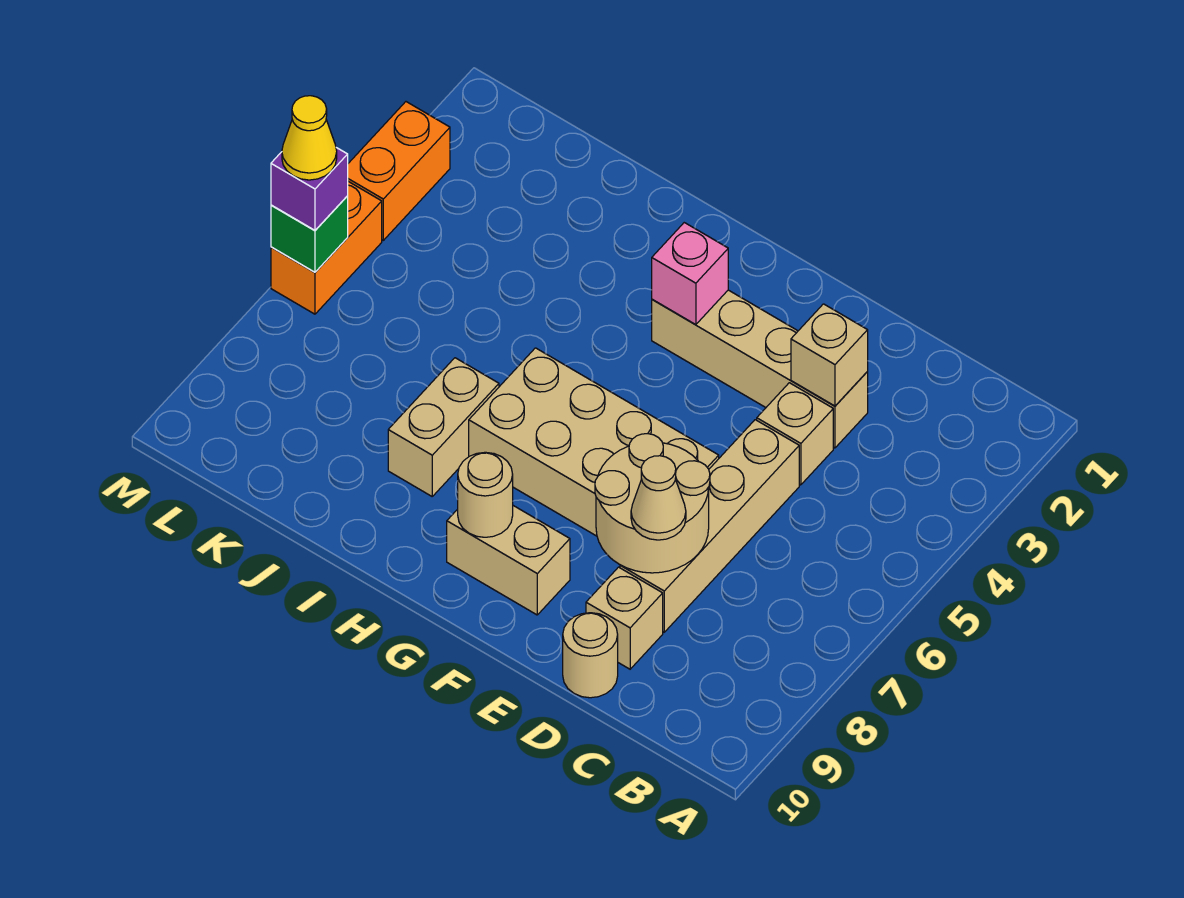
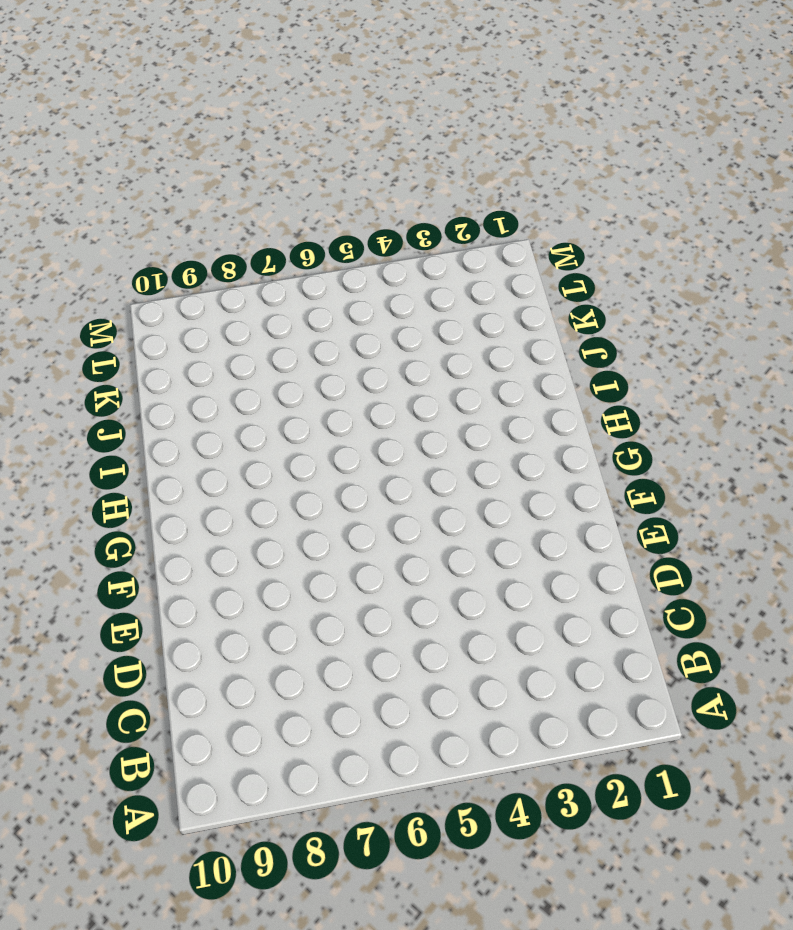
none -> tan 1x4 brick [652,290,868,448]
none -> tan 1x1 brick [757,383,833,485]
none -> tan 1x4 brick [620,420,799,632]

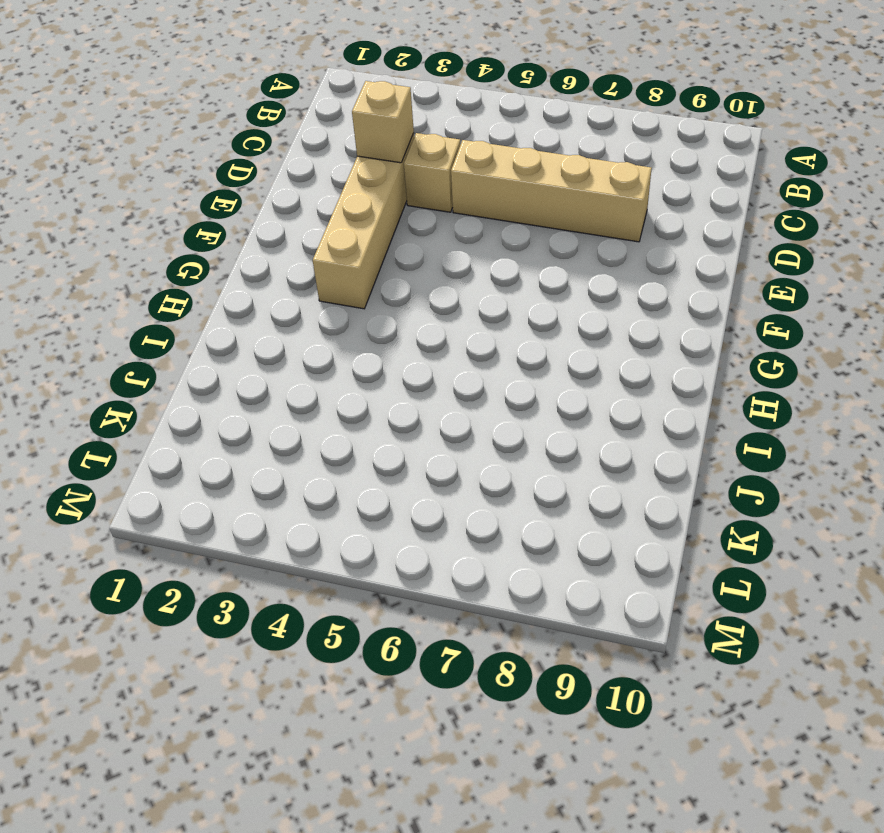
none -> tan 1x1 brick [586,567,663,669]
none -> tan 1x1 round brick [563,613,618,698]
none -> tan 2x4 brick [469,348,719,536]

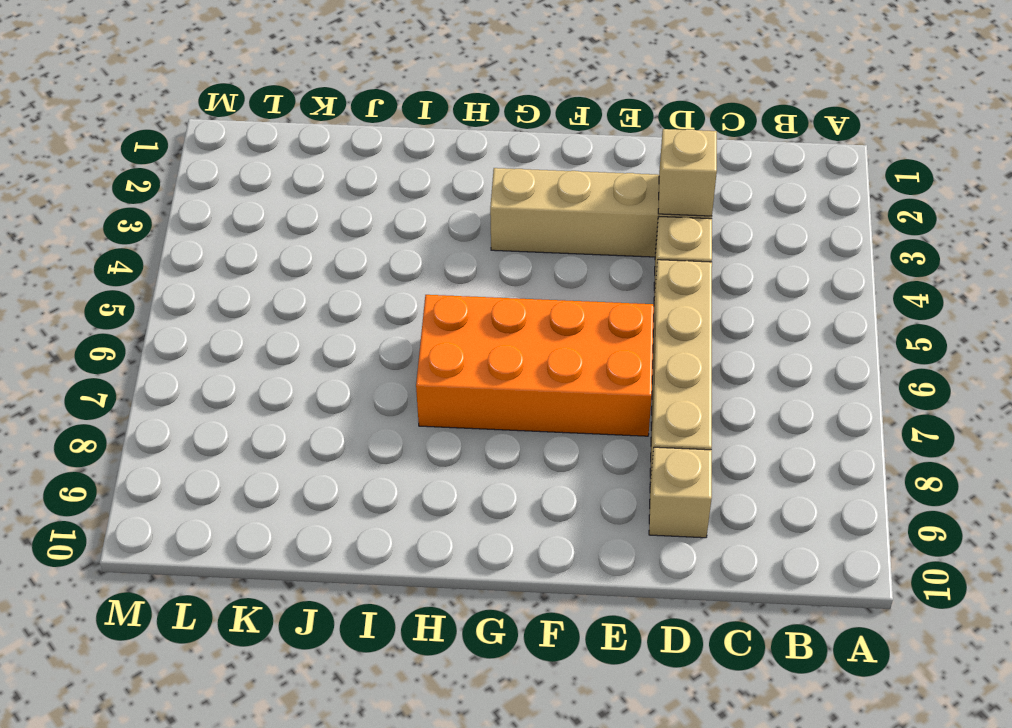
orange 2x4 brick [416,295,654,436] -> tan 2x4 brick [469,348,719,536]
none -> tan 1x1 round brick [563,613,618,698]
none -> tan 1x2 brick [447,506,570,615]
none -> tan 1x2 brick [388,358,499,496]

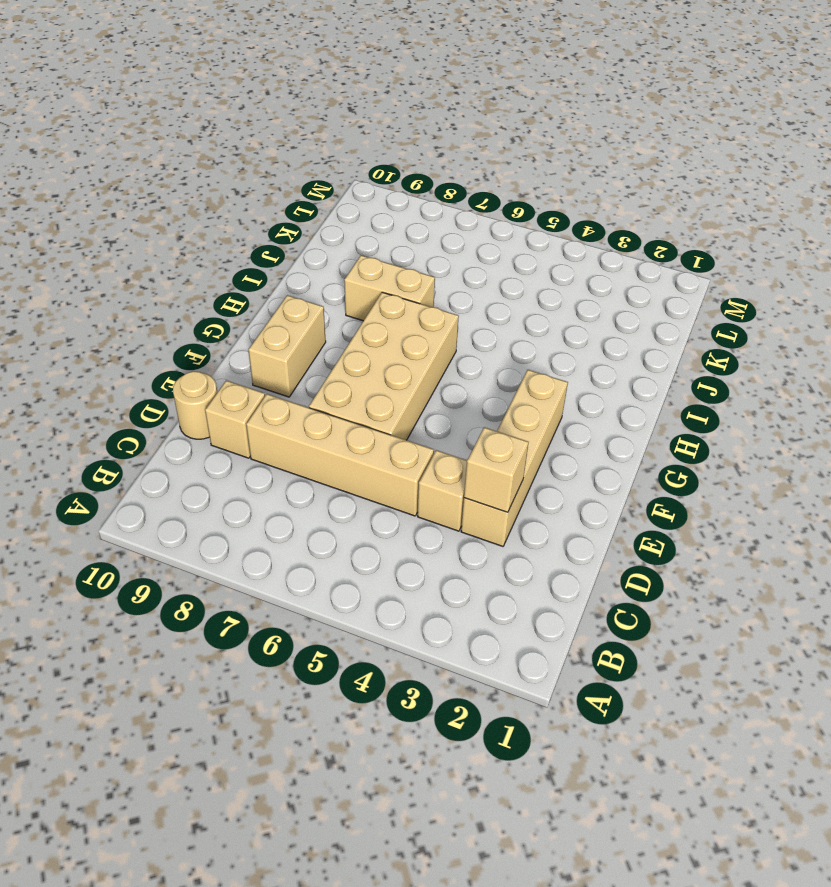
none -> orange 1x2 brick [348,102,450,240]
none -> orange 1x2 brick [271,182,382,314]
none -> tan 2x2 round brick [595,434,710,573]

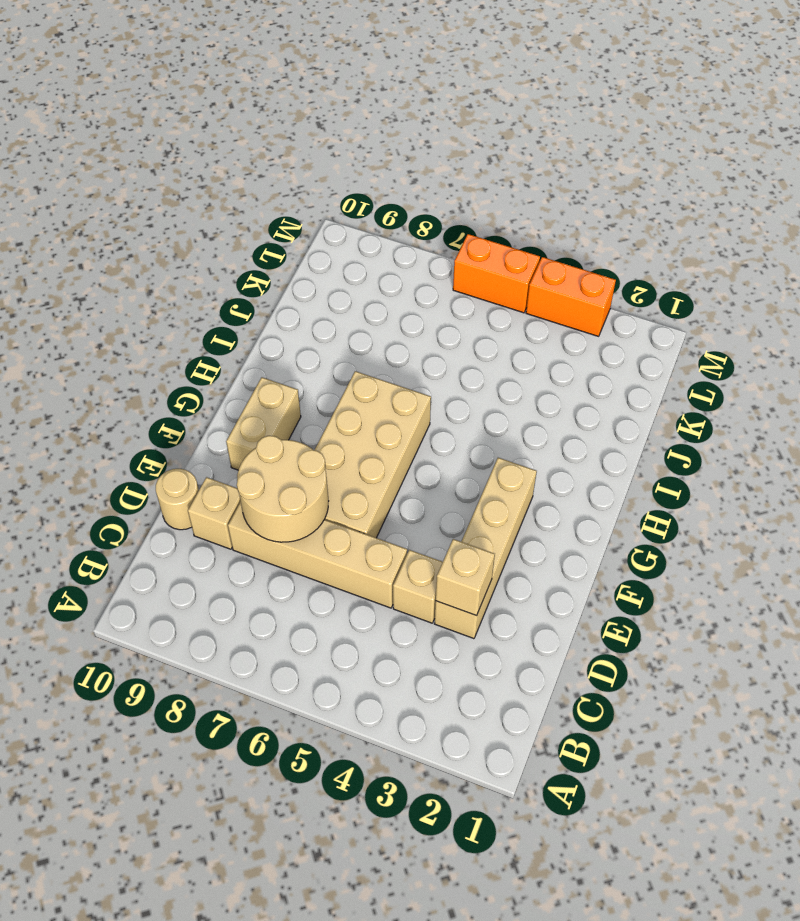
none -> tan 1x2 brick [388,358,499,496]
none -> pink 1x1 brick [652,223,728,325]
none -> tan 1x1 round brick [458,452,513,537]

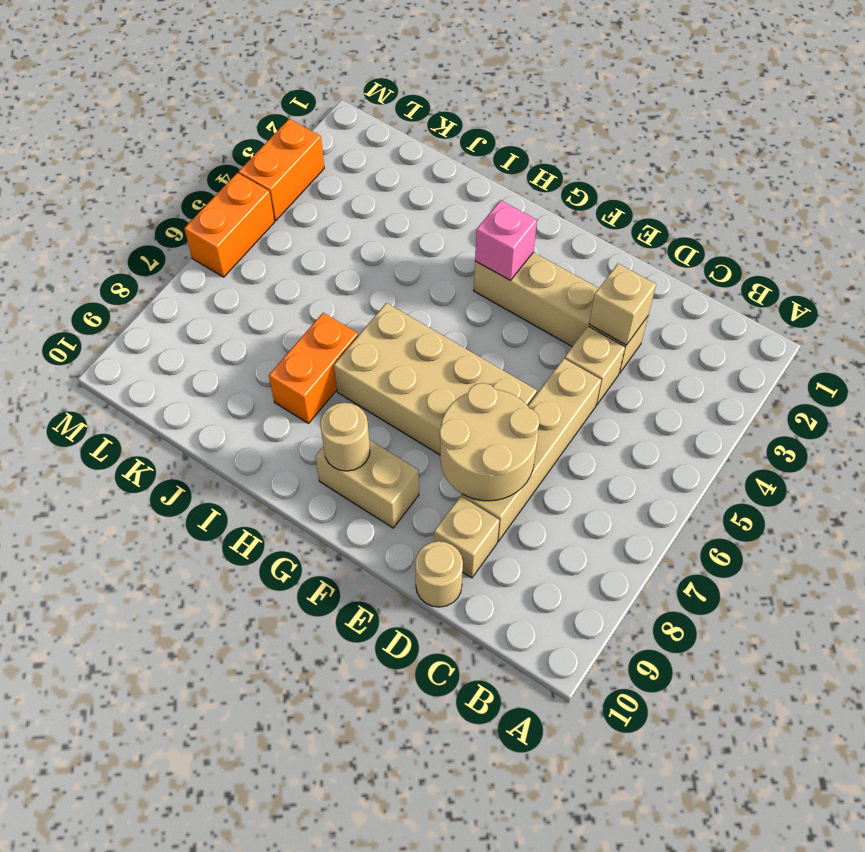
orange 1x2 brick [269,313,358,423] -> tan 1x2 brick [388,358,499,496]
none -> green 1x1 brick [271,196,348,272]
none -> tan 1x1 cone [631,456,686,540]
none -> purple 1x1 brick [271,148,348,230]

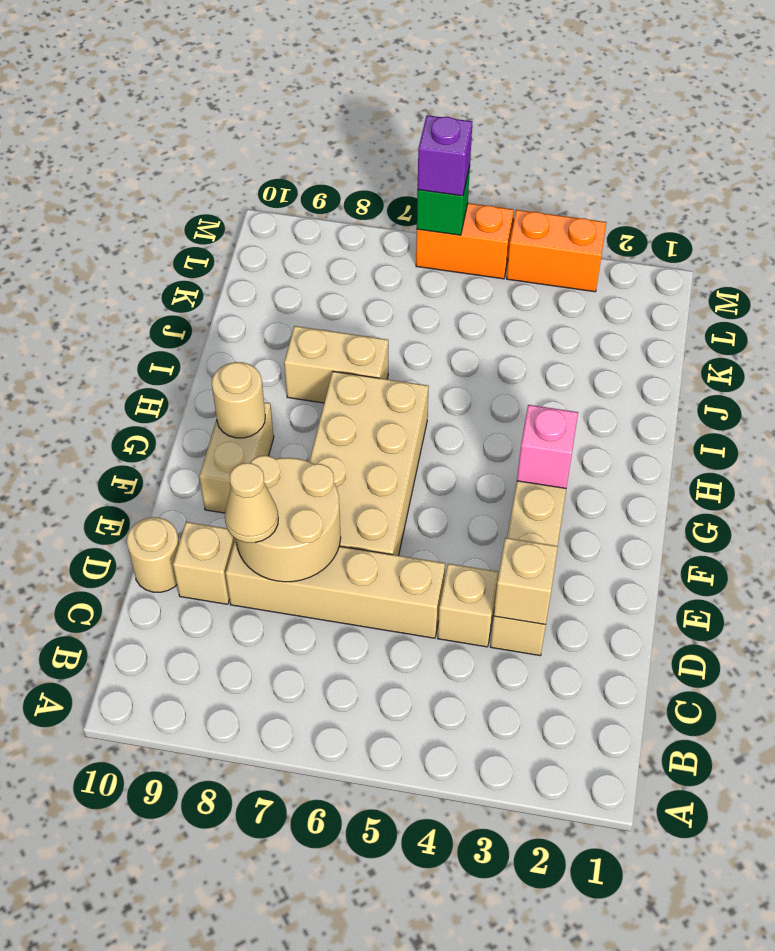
none -> yellow 1x1 cone [282,96,337,180]

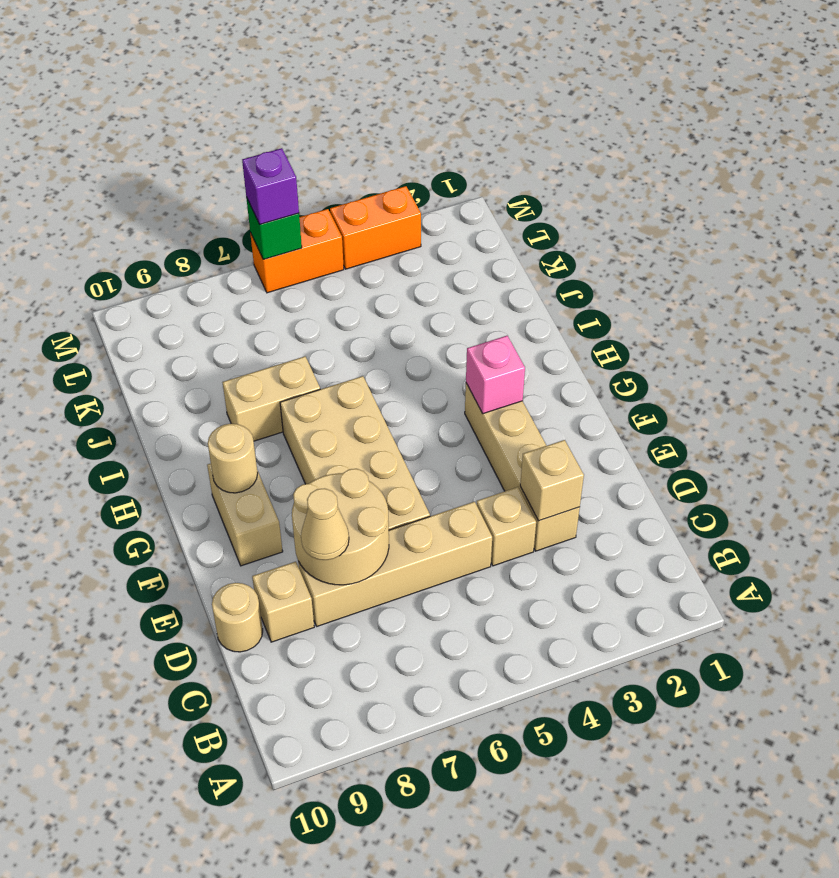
none -> yellow 1x1 cone [282,96,337,180]

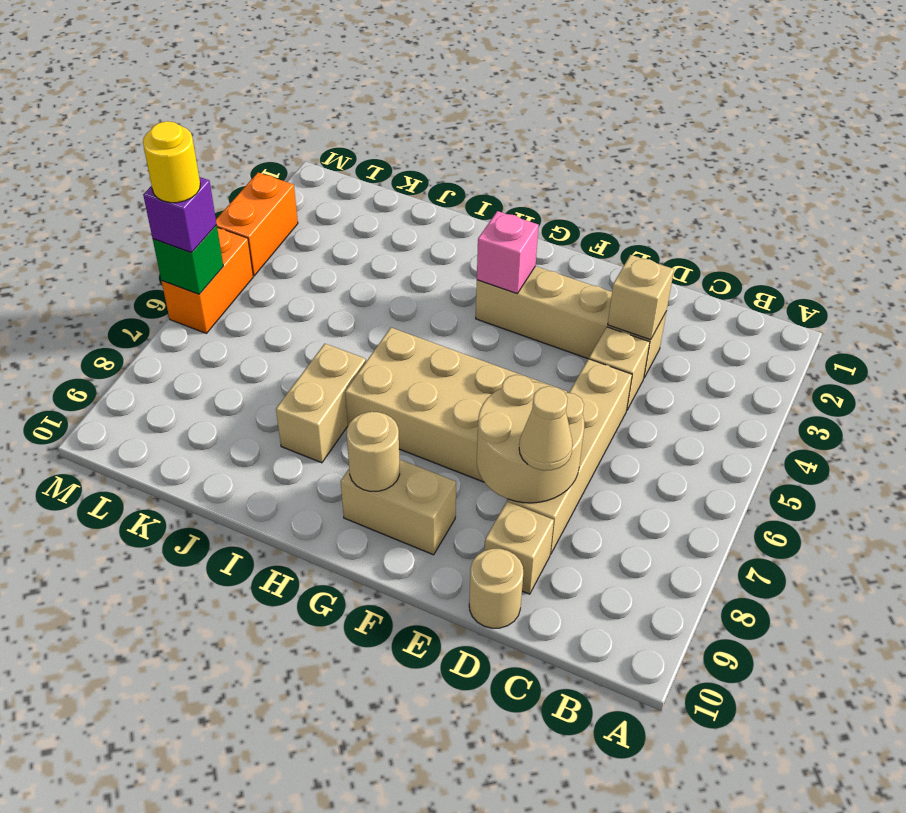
yellow 1x1 round brick [143,121,200,203] -> yellow 1x1 cone [282,96,337,180]

